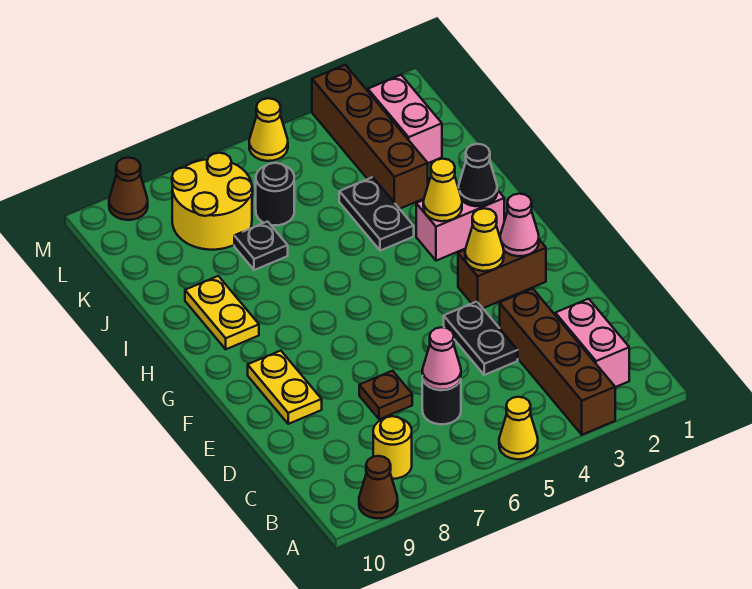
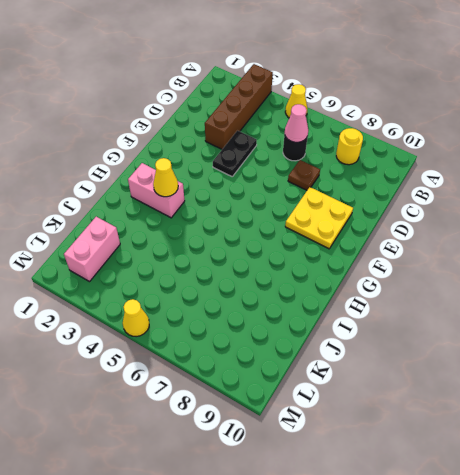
yellow 2x2 plate [285,187,353,249] -> yellow 1x2 plate [248,351,322,424]
none -> brown 1x1 cone [359,456,398,518]
none -> pink 1x2 brick [555,299,629,387]
none -> brown 1x2 brick [458,235,546,308]

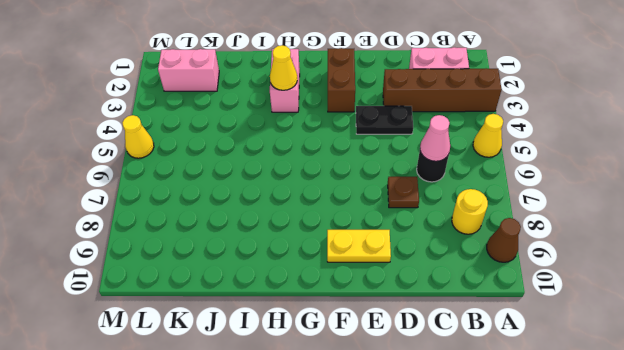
none -> yellow 1x2 plate [185,276,259,349]
none -> black 1x2 plate [339,177,414,251]
none -> brown 1x4 brick [312,65,428,209]

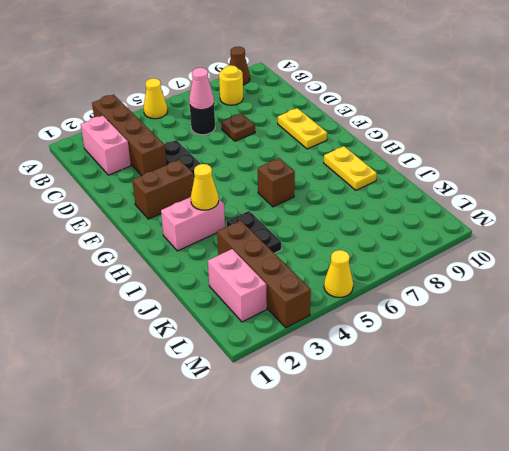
brown 1x1 brick [258,158,295,207] -> none
none -> black 1x1 plate [234,222,288,270]
none -> black 1x1 round brick [256,163,294,225]
none -> yellow 2x2 round brick [172,153,252,250]

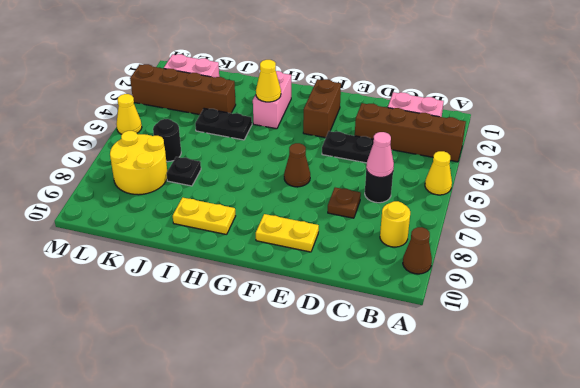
brown 1x1 cone [284,143,310,187] -> brown 1x1 cone moved to [109,157,148,220]
none -> pink 1x1 cone [500,194,539,256]
none -> yellow 1x1 cone [465,208,504,271]
none -> black 1x1 cone [459,144,497,206]

